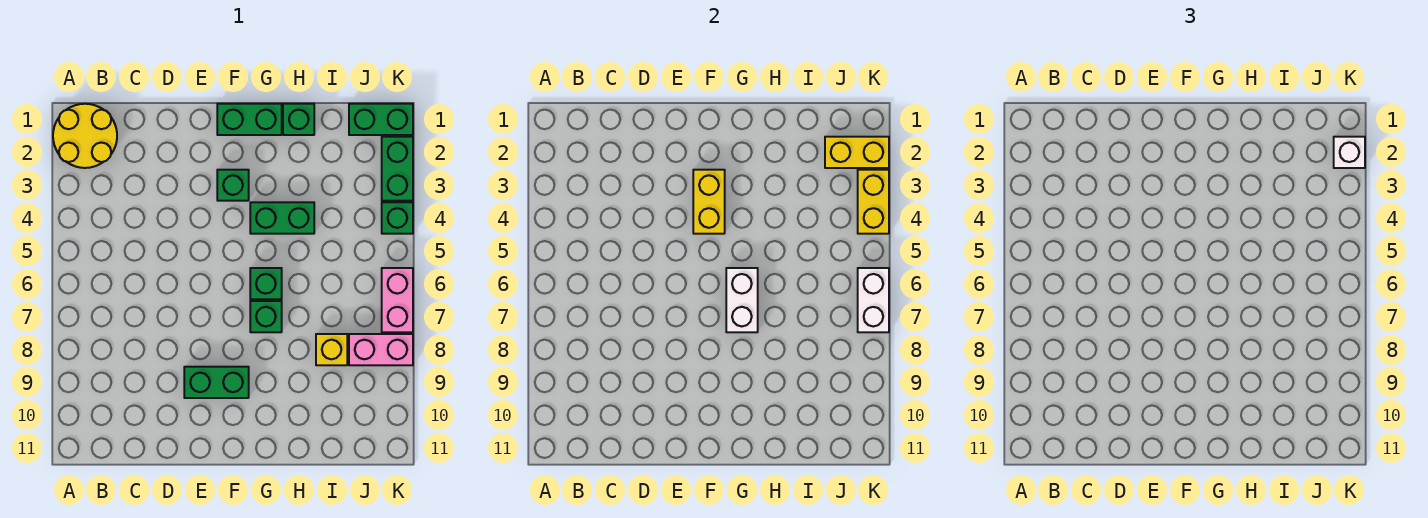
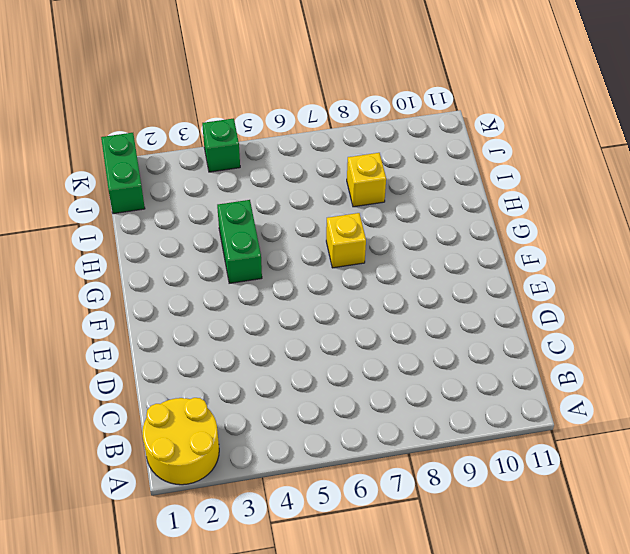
yellow 1x1 brick [326,213,366,268] -> green 1x1 brick [250,301,282,332]
none -> green 1x2 brick [184,367,249,398]
none -> green 1x2 brick [217,104,282,135]
none -> green 1x1 brick [217,170,249,201]

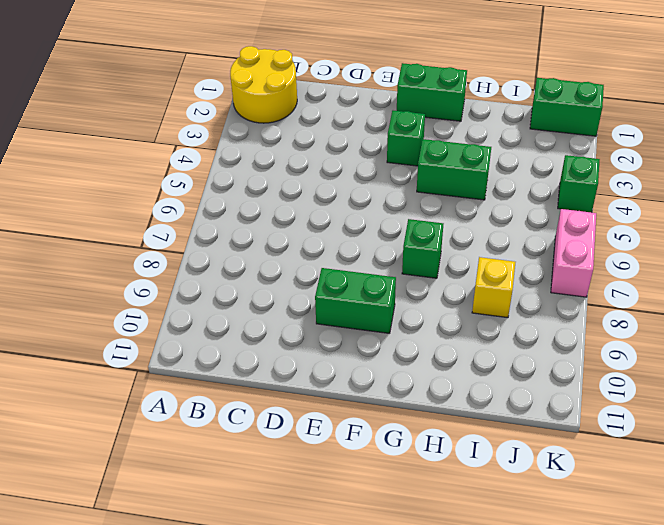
none -> green 1x1 brick [250,268,282,299]
none -> green 1x1 brick [283,104,314,135]
none -> pink 1x2 brick [349,334,413,365]

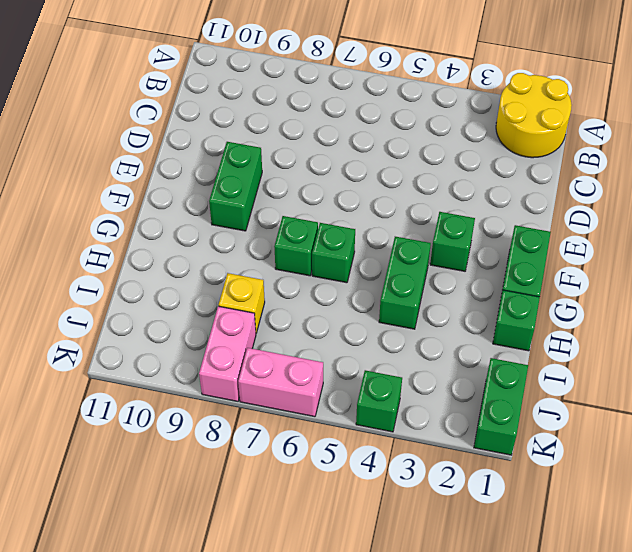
none -> green 1x2 brick [382,137,413,201]
none -> yellow 1x2 brick [693,170,725,234]
none -> white 1x2 brick [726,268,758,332]

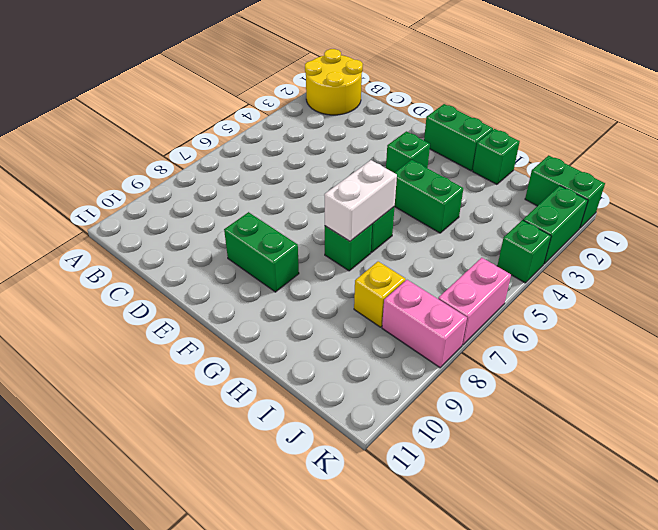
none -> yellow 1x2 brick [693,170,725,234]
none -> yellow 1x2 brick [825,137,889,168]
none -> yellow 1x2 brick [858,170,889,234]

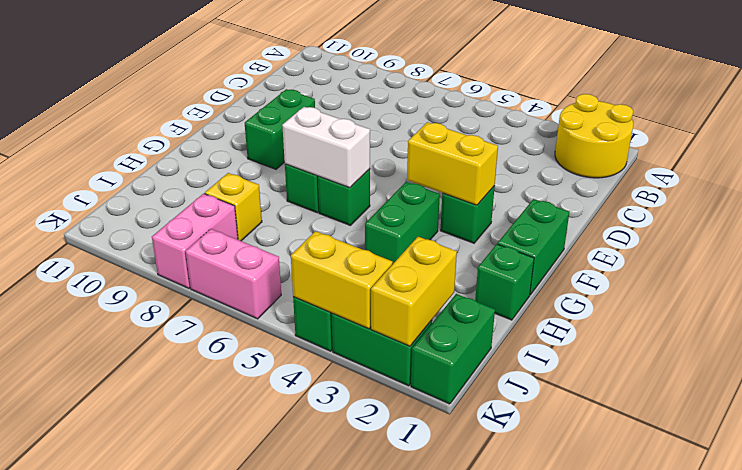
none -> white 1x2 brick [858,268,889,332]
none -> white 1x1 brick [1334,137,1365,168]

